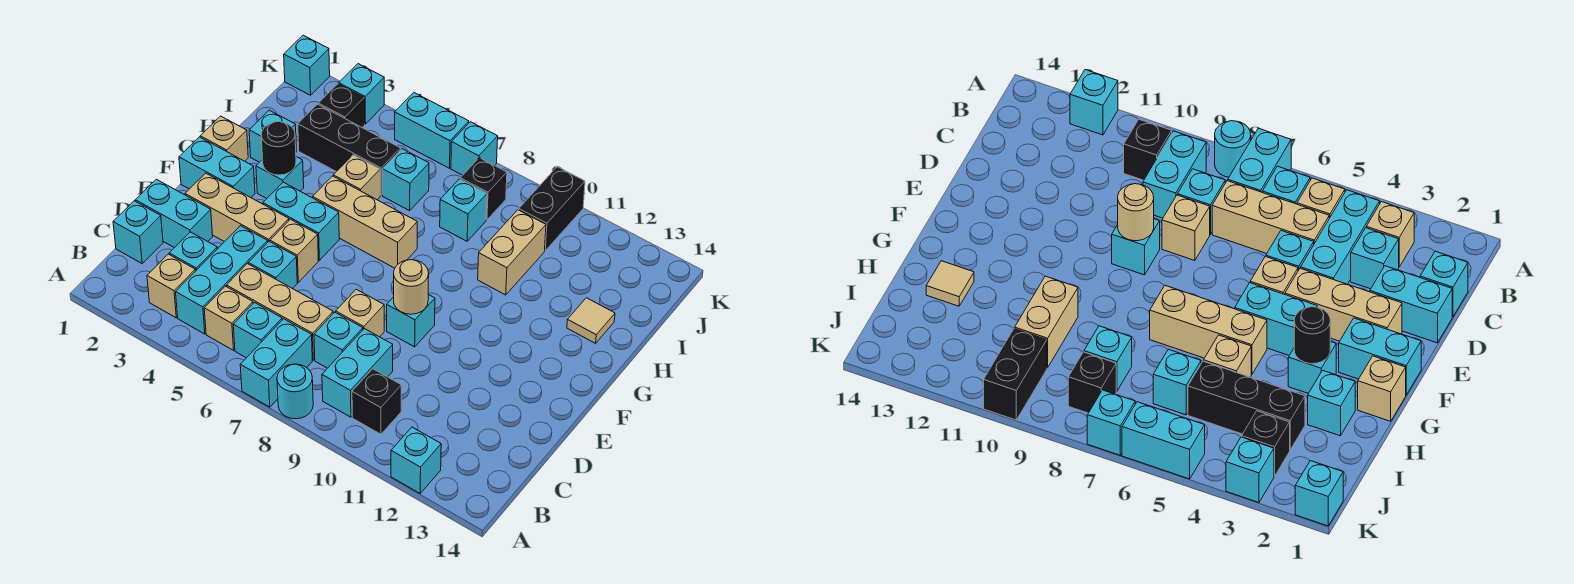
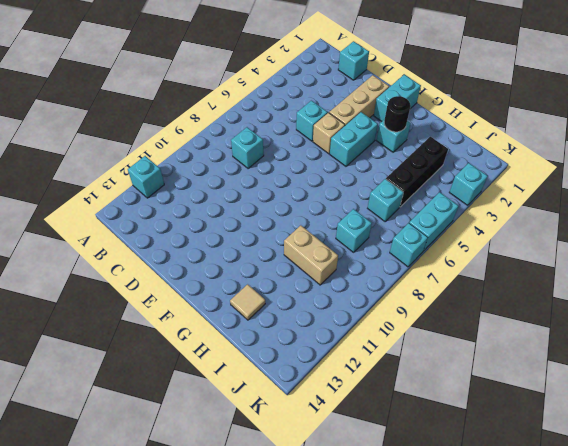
none -> cyan 1x2 brick [240,319,312,407]
none -> cyan 1x1 round brick [277,364,313,419]
none -> tan 1x1 brick [147,254,195,318]
none -> cyan 1x3 brick [176,226,268,334]

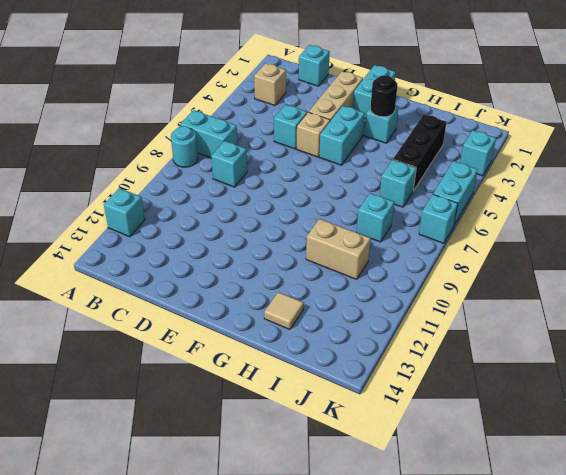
none -> cyan 1x3 brick [176,226,268,334]
none -> tan 1x1 brick [204,286,253,350]
none -> cyan 1x1 brick [233,303,282,358]
none -> cyan 1x2 brick [322,329,393,417]

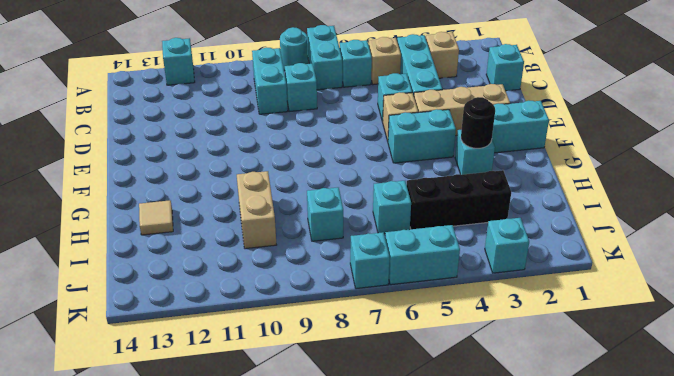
none -> black 1x1 brick [352,369,401,434]
none -> cyan 1x1 brick [169,232,217,271]
none -> tan 1x3 brick [226,264,333,360]
none -> cyan 1x2 brick [135,179,213,248]

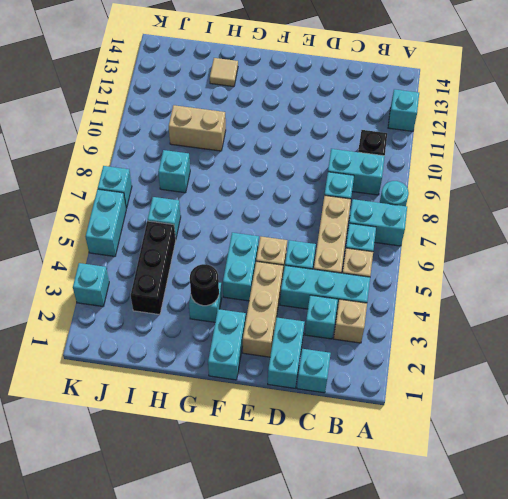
none -> tan 1x1 brick [336,289,384,337]
none -> cyan 1x1 brick [387,295,435,347]
none -> tan 1x1 brick [200,116,248,161]
none -> tan 1x3 brick [313,176,417,268]

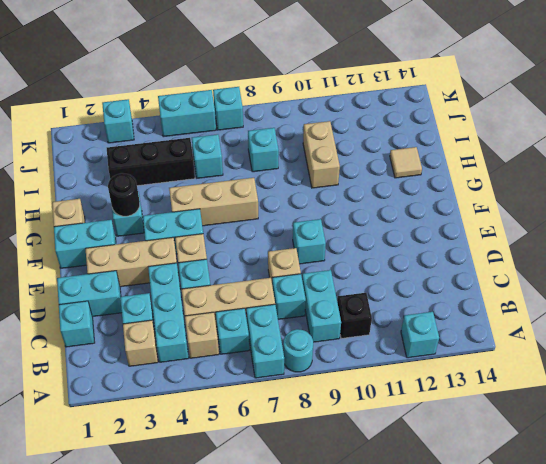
none -> cyan 1x1 brick [249,110,296,162]
none -> tan 1x1 brick [333,155,380,200]
none -> black 1x1 brick [318,84,365,127]
none -> black 1x1 brick [460,158,507,220]

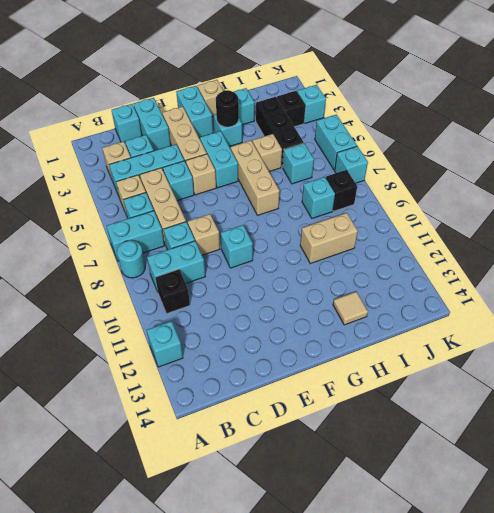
none -> black 1x2 brick [519,167,585,250]
none -> cyan 1x1 brick [284,35,330,95]
none -> tan 1x1 round brick [394,260,429,314]

